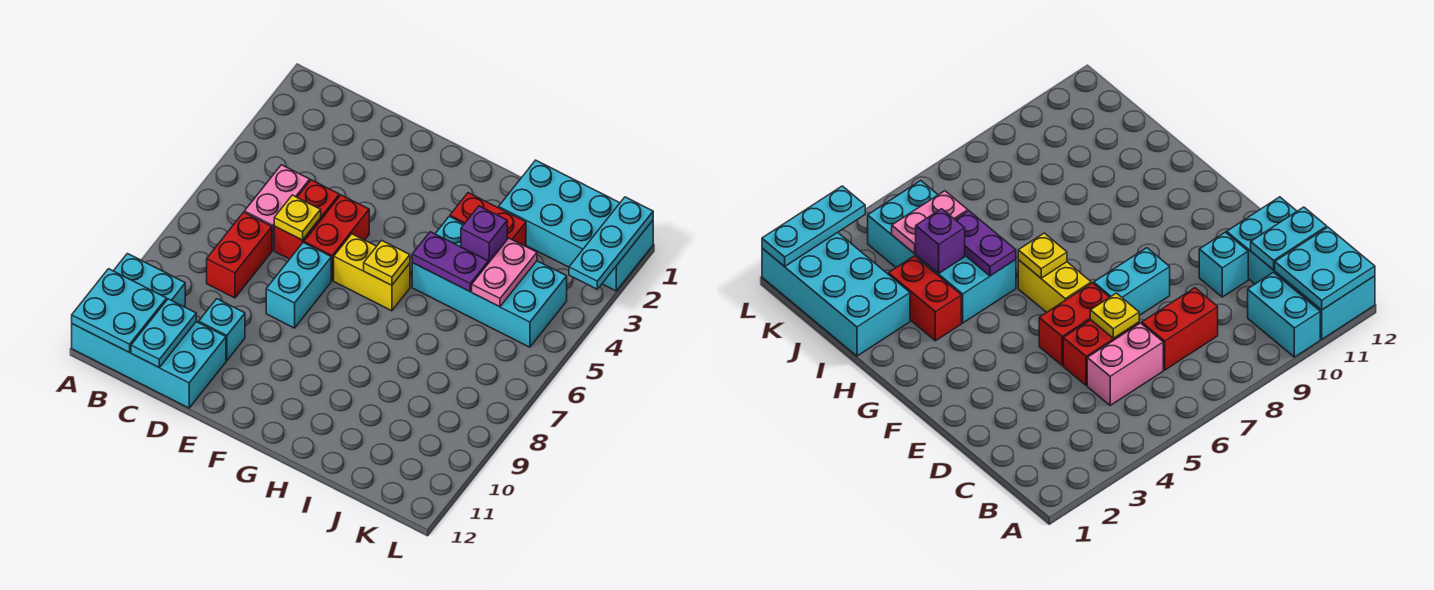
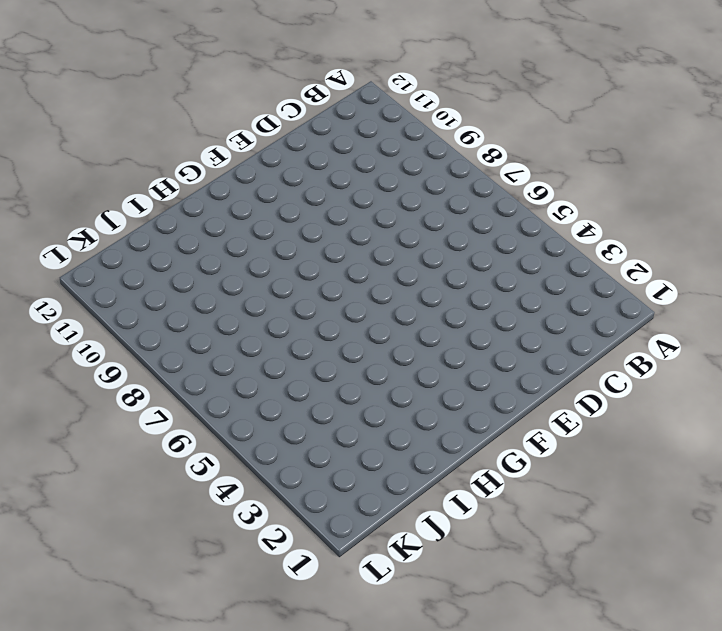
none -> cyan 1x2 brick [114,254,185,307]
none -> cyan 2x4 brick [72,322,226,408]
none -> pink 1x2 brick [244,165,310,250]

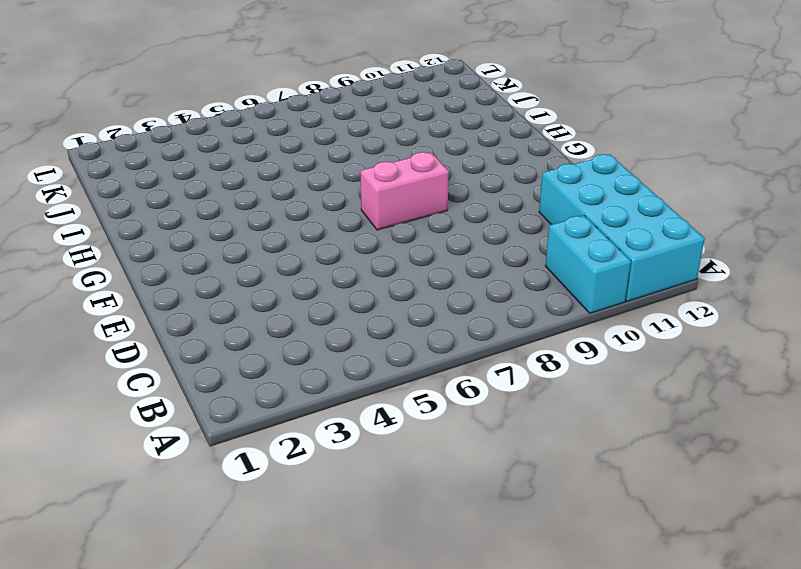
pink 1x2 brick [360,152,449,230] -> pink 1x2 brick moved to [244,165,310,250]
none -> red 1x2 brick [207,212,272,298]
none -> red 1x2 brick [274,180,339,259]
none -> cyan 1x1 brick [199,299,245,360]

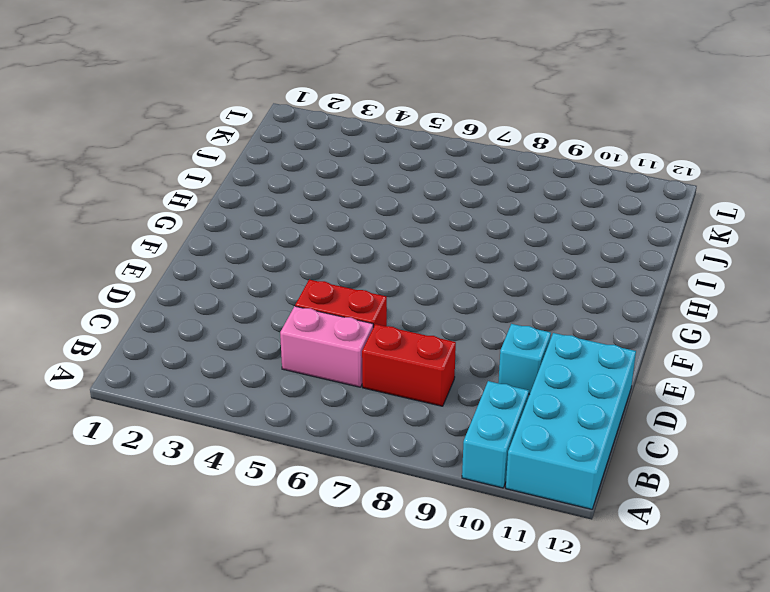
none -> red 1x2 brick [304,195,369,280]
none -> cyan 1x2 brick [266,243,331,328]
none -> yellow 1x2 brick [334,234,410,311]

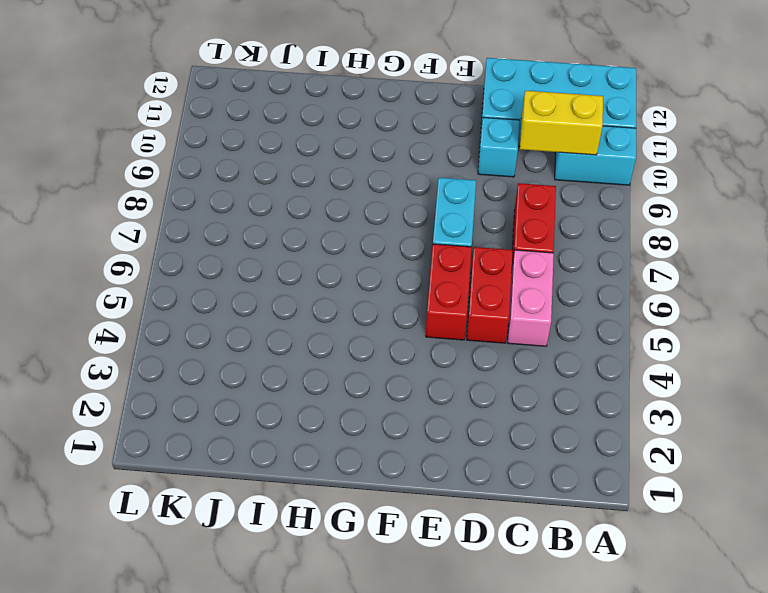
yellow 1x2 brick [520,91,603,155] -> yellow 1x2 brick moved to [334,234,410,311]
none -> red 1x2 brick [450,193,526,246]
none -> cyan 2x4 brick [412,216,567,347]
none -> cyan 2x4 brick [499,160,653,291]

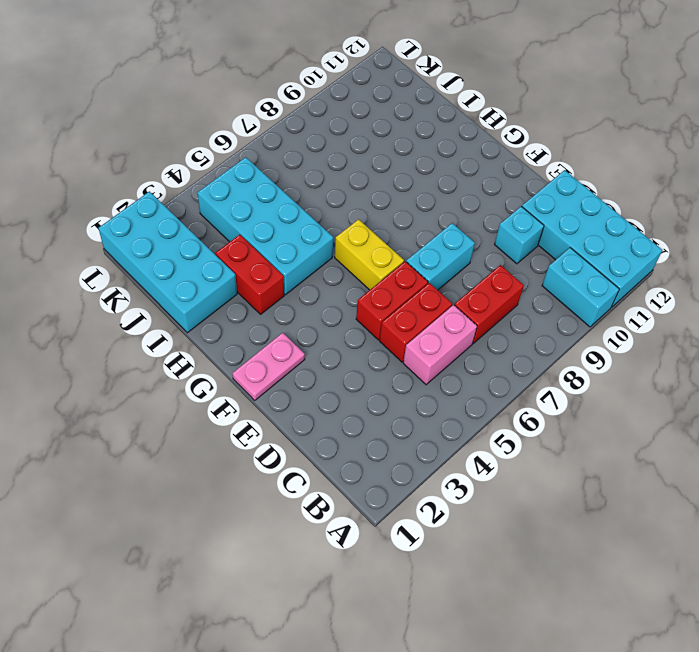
pink 1x2 plate [232,333,305,400] -> pink 1x2 plate moved to [472,238,537,307]
none -> cyan 2x2 plate [72,269,167,353]
none -> cyan 1x2 plate [131,299,196,368]
none -> yellow 1x1 plate [274,195,321,240]

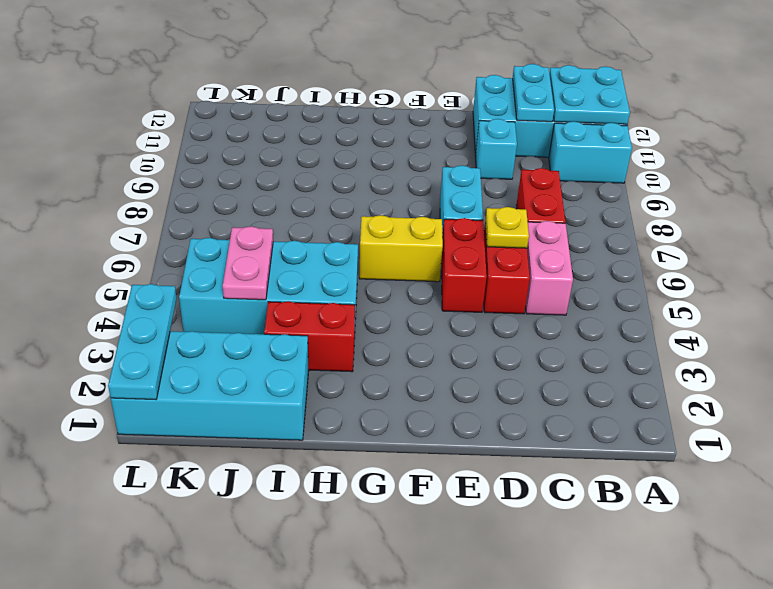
none -> yellow 1x1 plate [364,240,410,285]
none -> purple 1x2 plate [412,232,488,292]
none -> purple 1x1 brick [461,206,507,263]

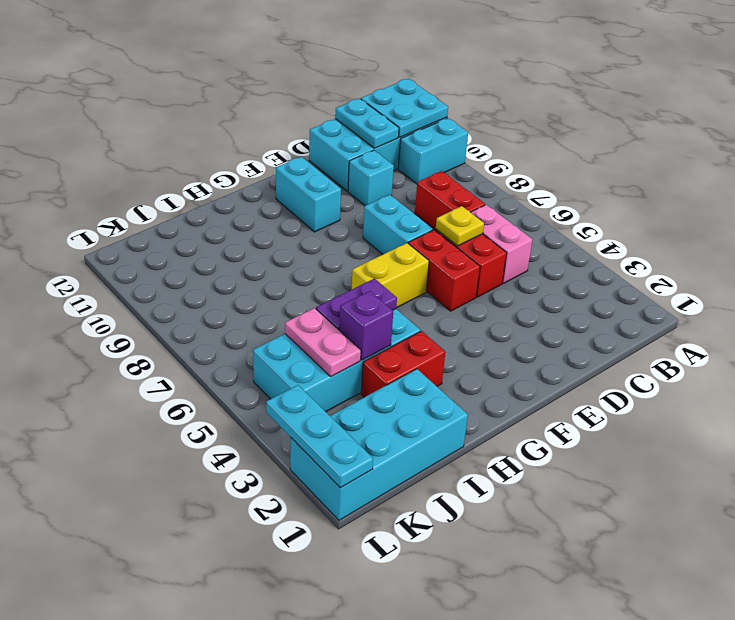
cyan 1x2 brick [276,157,341,232] -> none
none -> yellow 1x1 plate [364,240,410,285]

